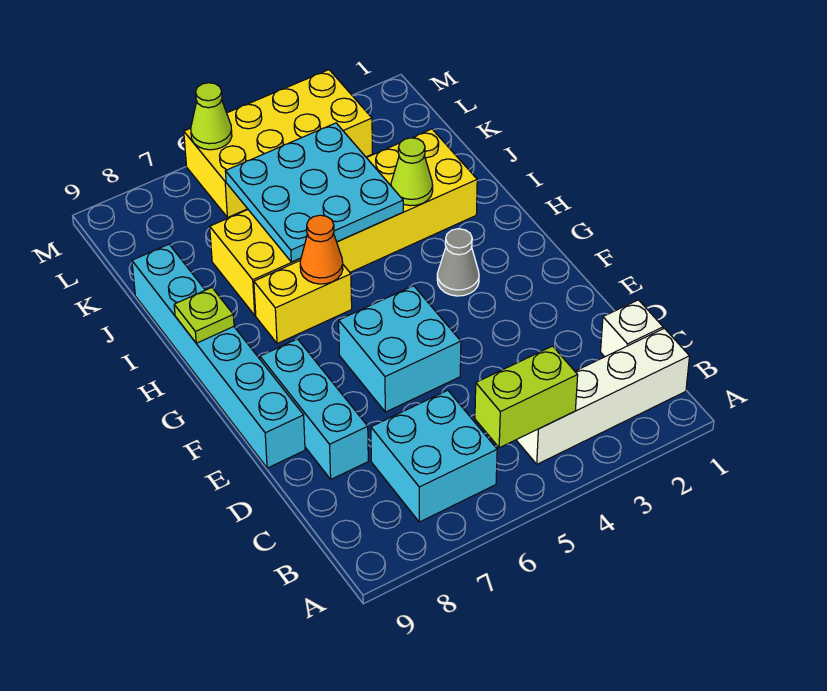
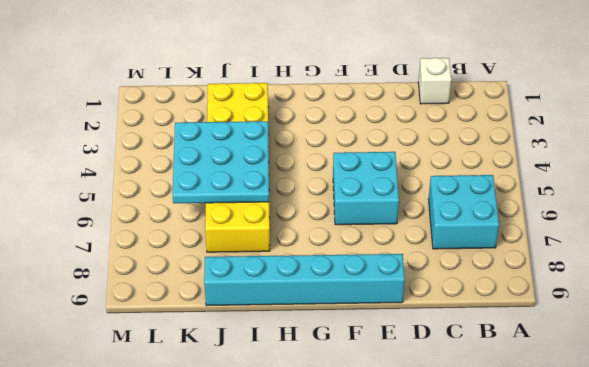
none -> white 1x4 brick [516,328,690,464]
none -> cyan 1x3 brick [260,339,368,479]
none -> grey 1x1 cone [437,229,479,296]

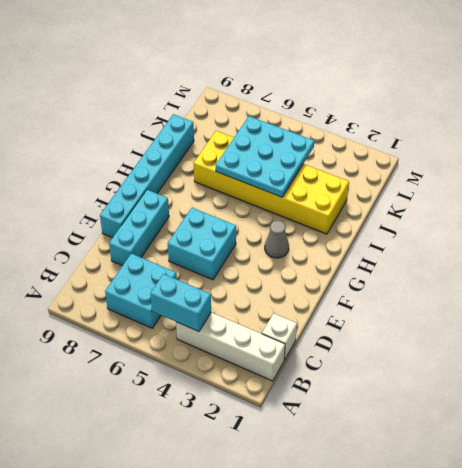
cyan 1x2 brick [150,274,211,332] -> lime 1x2 brick [475,346,578,448]
none -> yellow 1x2 brick [254,261,352,344]
none -> yellow 2x4 brick [184,70,372,217]
none -> orange 1x1 cone [300,215,343,284]

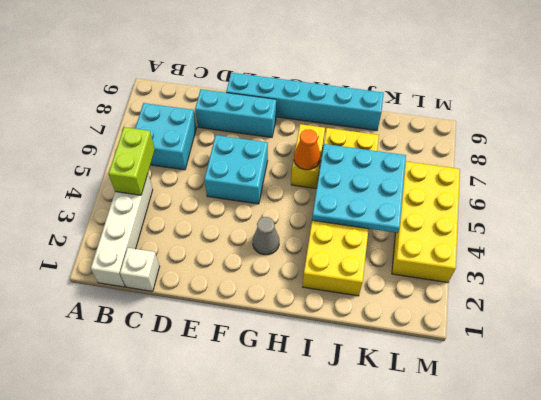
none -> lime 1x1 plate [174,288,234,343]
none -> lime 1x1 cone [391,138,433,206]
none -> lime 1x1 cone [191,83,232,150]

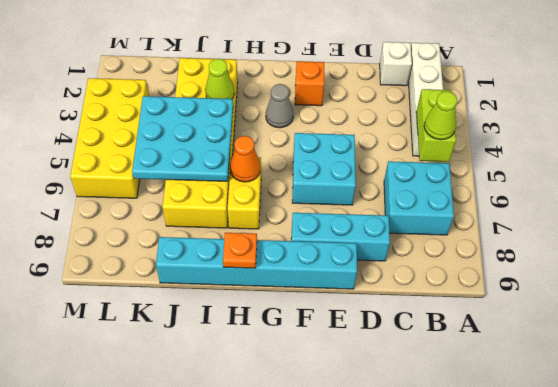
lime 1x1 cone [424,91,457,140] -> lime 1x1 cone moved to [191,83,232,150]
orange 1x1 brick [295,62,324,106] -> none
orange 1x1 plate [223,233,257,268] -> lime 1x1 plate [174,288,234,343]

